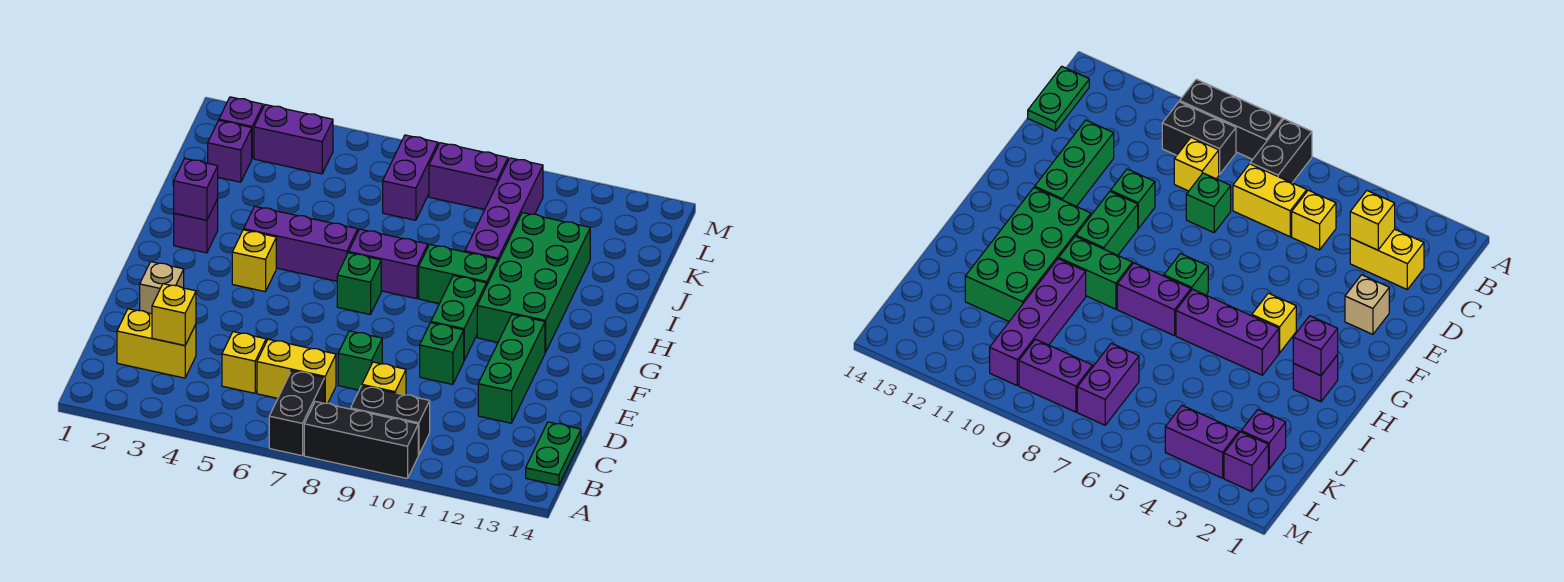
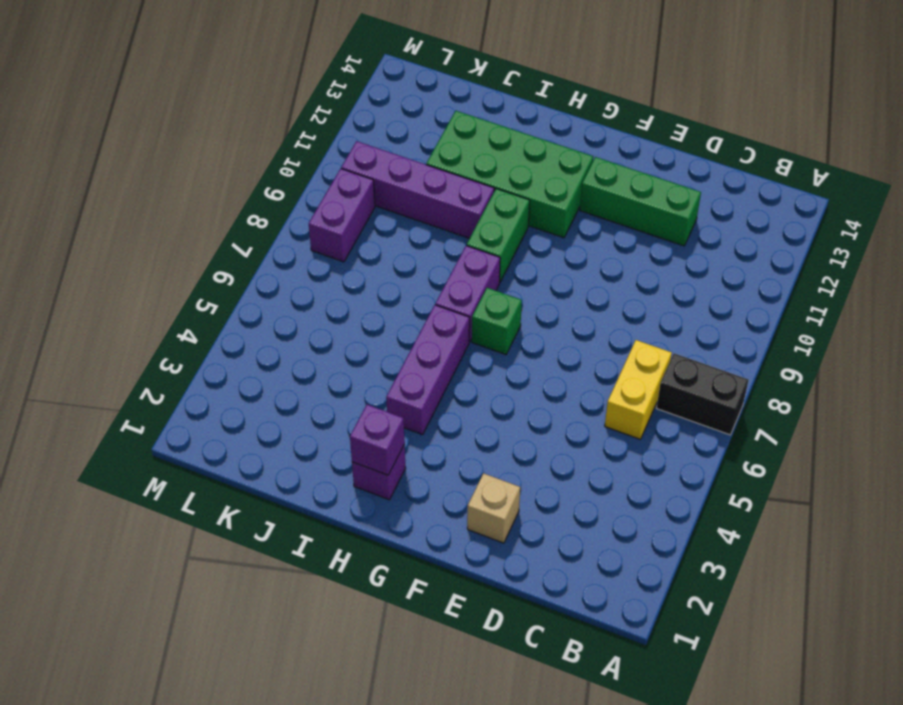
none -> black 1x3 brick [304,402,418,478]
none -> black 1x2 brick [351,386,430,455]
none -> green 1x2 plate [526,422,581,486]

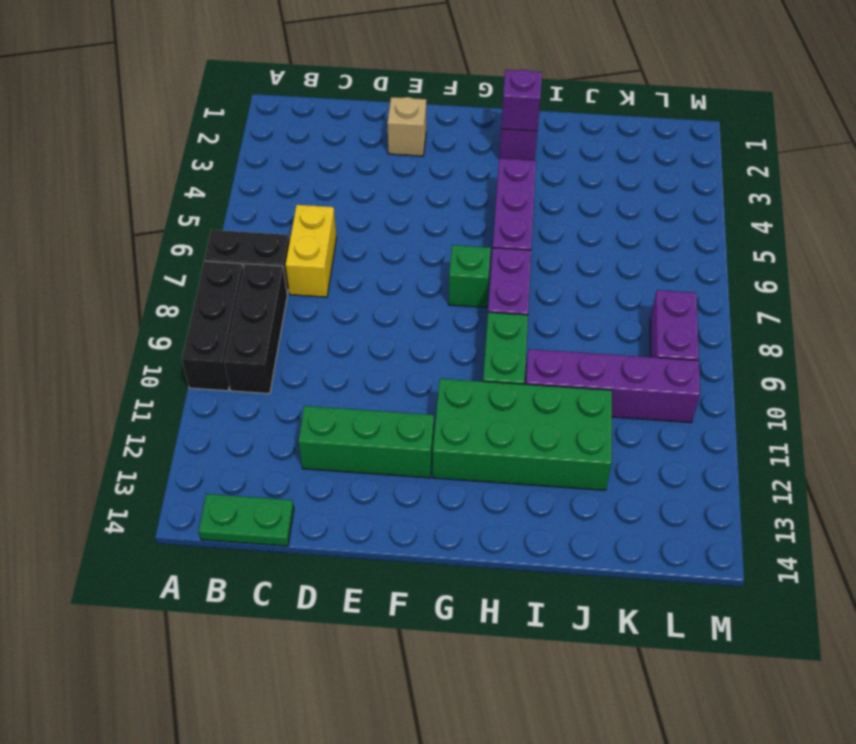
black 1x3 brick [225,264,287,394] -> black 1x2 brick [351,386,430,455]
none -> yellow 1x2 brick [117,309,196,378]
none -> yellow 1x1 brick [222,332,266,393]
none -> yellow 1x1 brick [362,362,406,395]

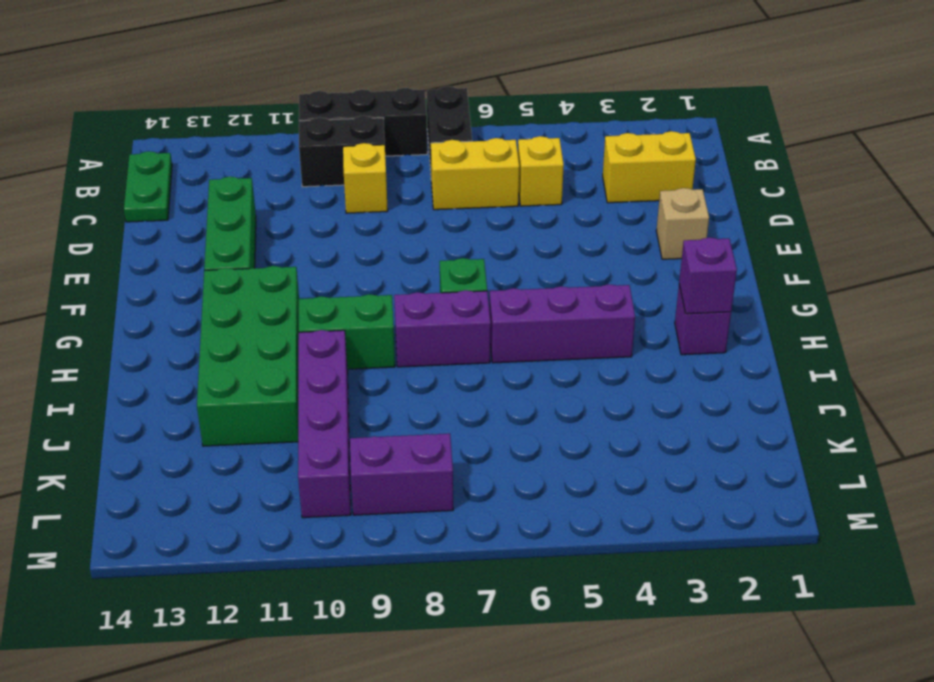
none -> green 1x1 brick [338,331,382,390]
none -> green 1x1 brick [420,323,464,384]
none -> green 1x2 brick [431,276,486,360]

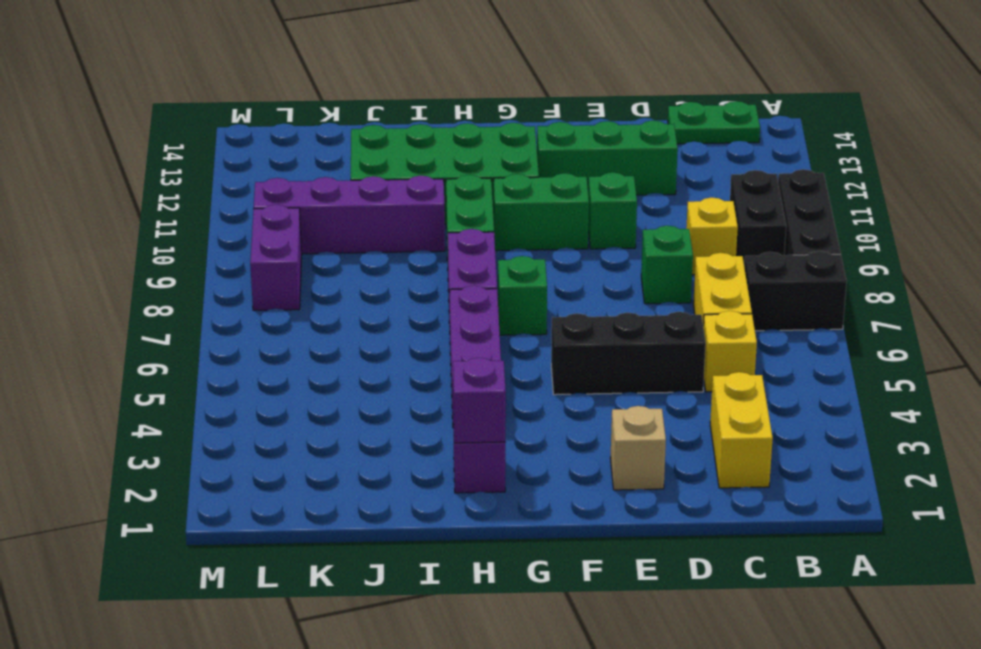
black 1x3 brick [551,312,706,395] -> none
none -> yellow 1x1 brick [232,230,276,292]
none -> purple 1x1 brick [208,121,252,182]
none -> purple 1x2 brick [383,135,438,220]

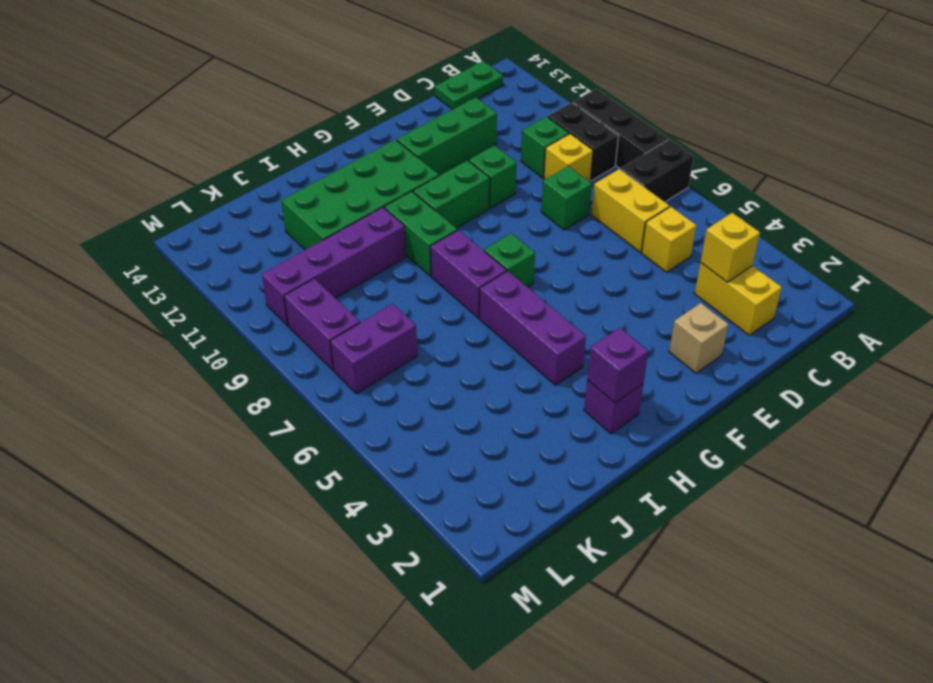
green 1x1 brick [521,117,569,178] -> none
none -> yellow 1x1 brick [232,230,276,292]
none -> purple 1x1 brick [208,121,252,182]
none -> purple 1x1 brick [219,97,263,158]

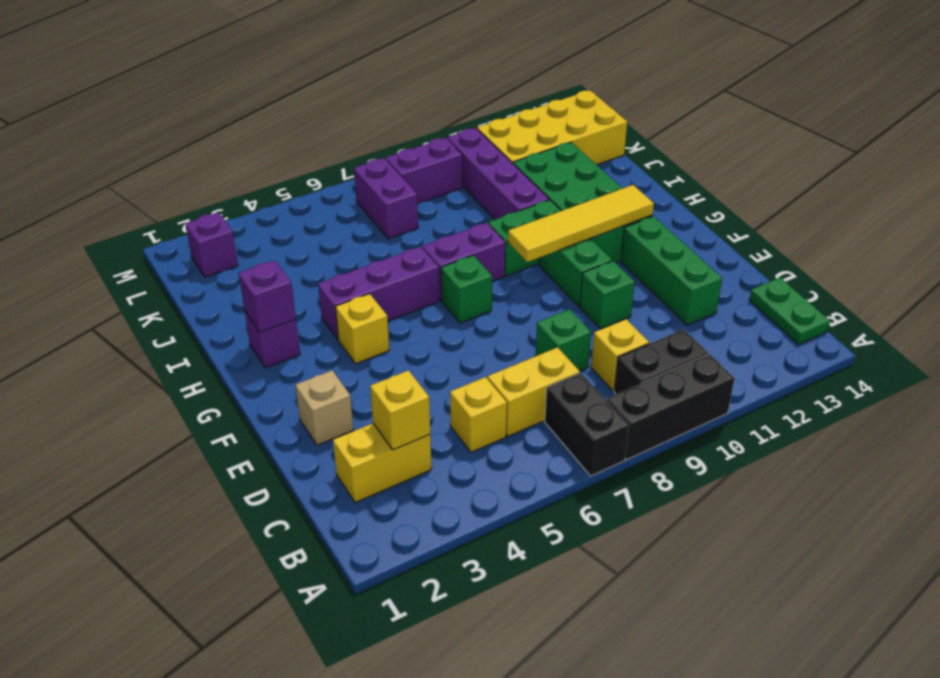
yellow 1x4 tile [508,185,654,262] -> none
yellow 2x4 brick [477,90,627,165] -> none
none -> purple 1x1 brick [208,121,252,182]
none -> purple 1x2 brick [254,105,333,174]

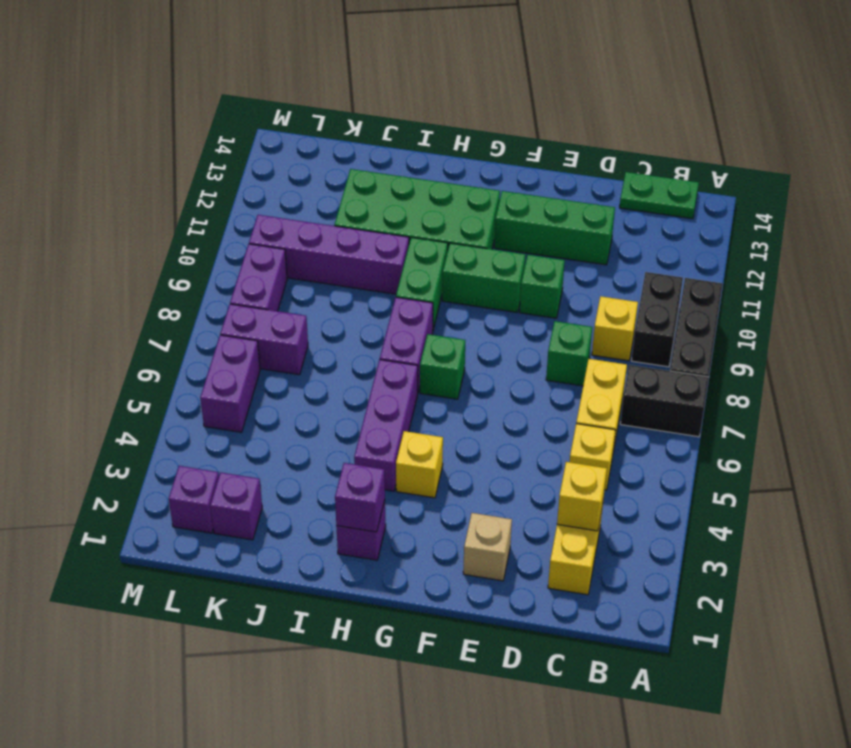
purple 1x2 brick [200,335,260,432] -> purple 1x2 brick moved to [254,105,333,174]

